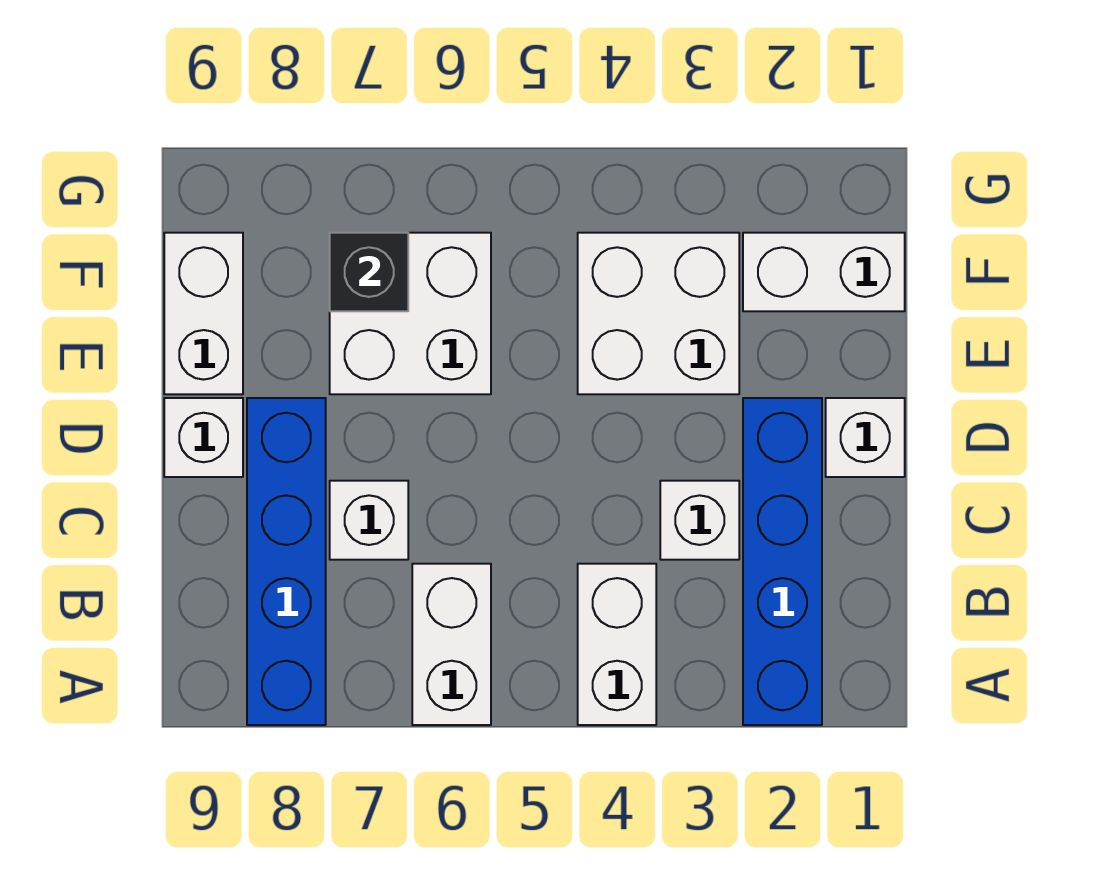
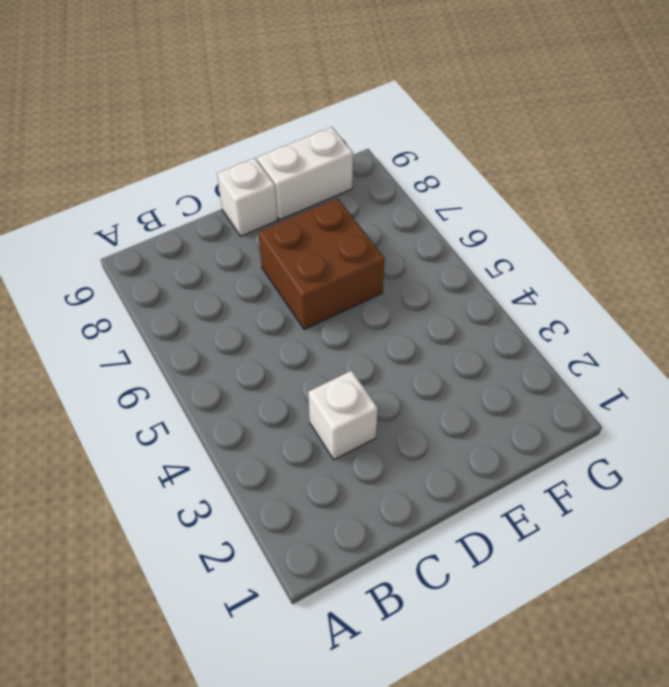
brown 2x2 brick [258,198,385,330] -> white 2x2 brick [330,233,491,394]
none -> blue 1x4 brick [743,398,822,725]
none -> white 1x2 brick [578,564,656,725]
none -> white 1x2 brick [412,564,491,725]

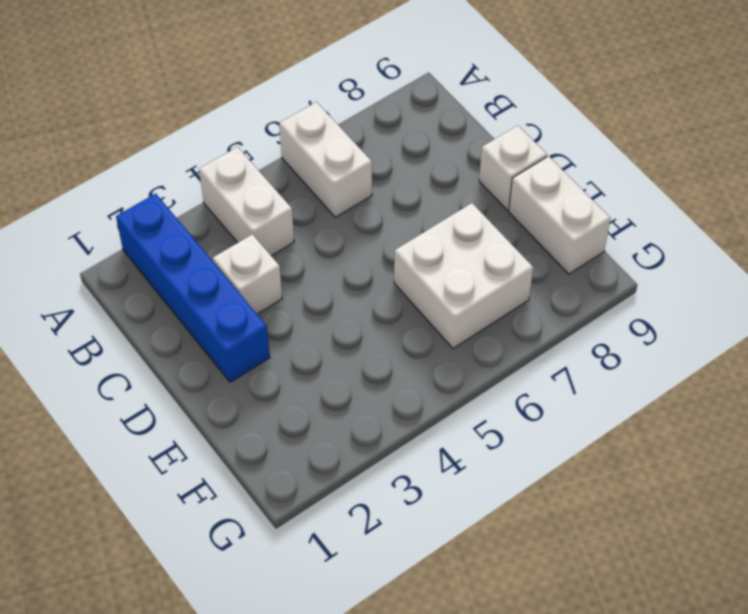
none -> blue 1x4 brick [247,398,326,725]
none -> white 1x1 brick [330,481,408,560]
none -> white 1x1 brick [826,398,905,477]

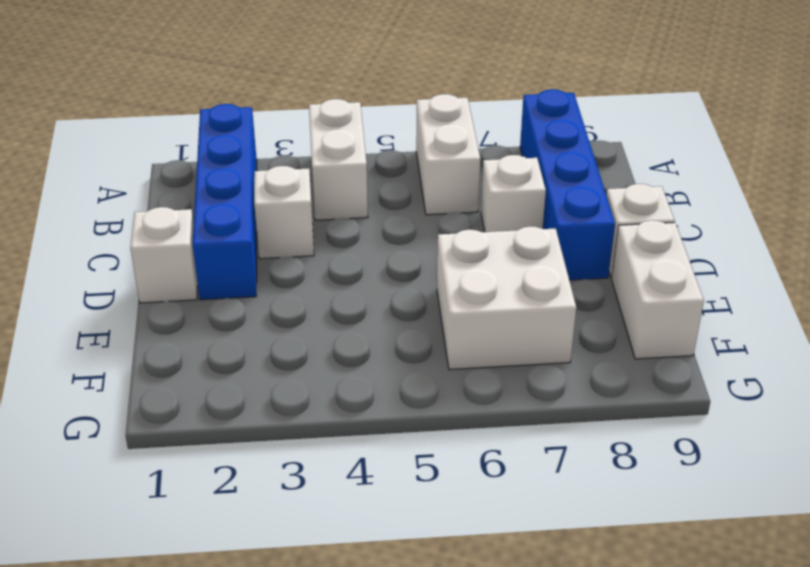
none -> white 2x2 brick [578,233,739,394]
none -> white 1x2 brick [743,233,905,311]
none -> black 1x1 brick [330,233,408,311]

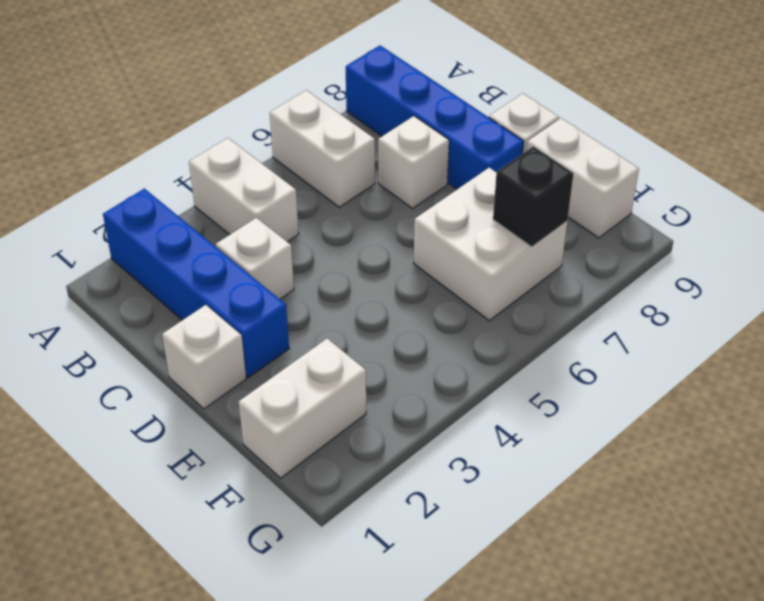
none -> white 2x2 brick [578,233,739,394]

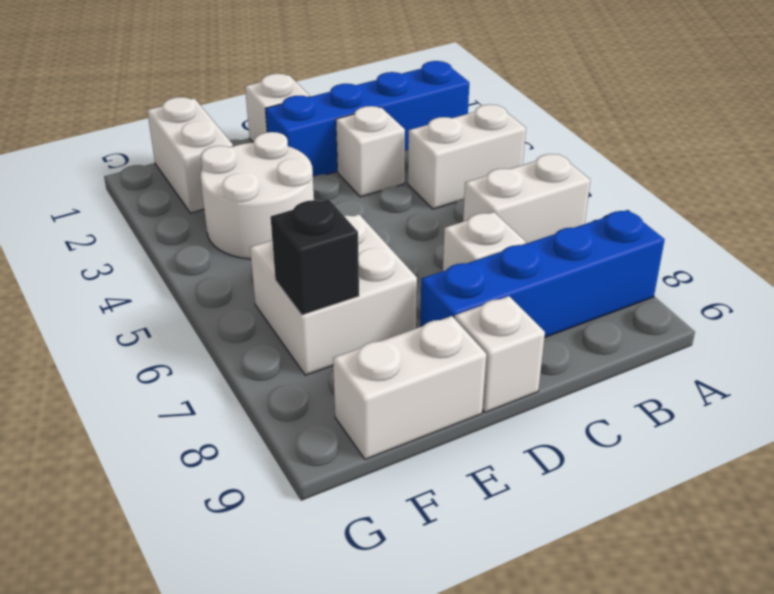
white 2x2 round brick [200,132,314,259] -> white 2x2 brick [578,233,739,394]

